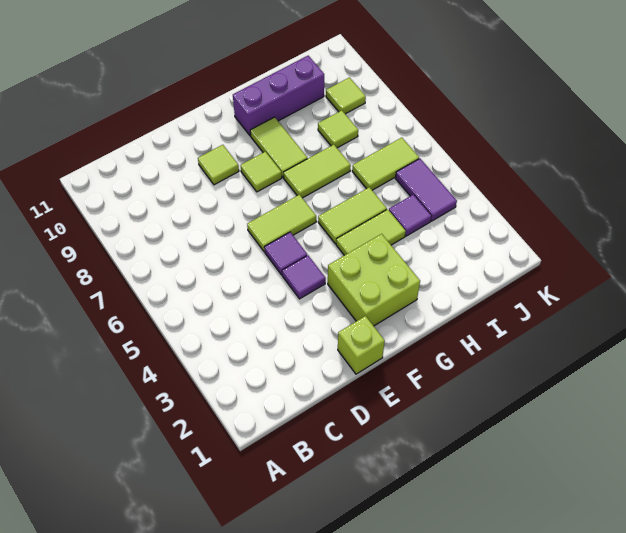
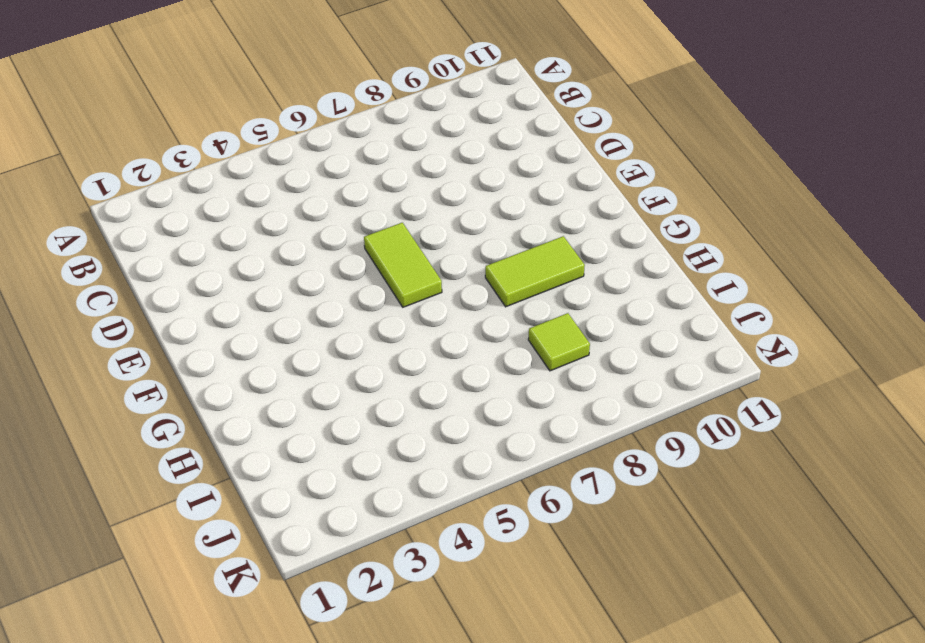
none -> lime 1x1 brick [338,316,385,374]
none -> purple 1x1 tile [282,255,326,299]
none -> purple 1x1 tile [264,232,307,275]

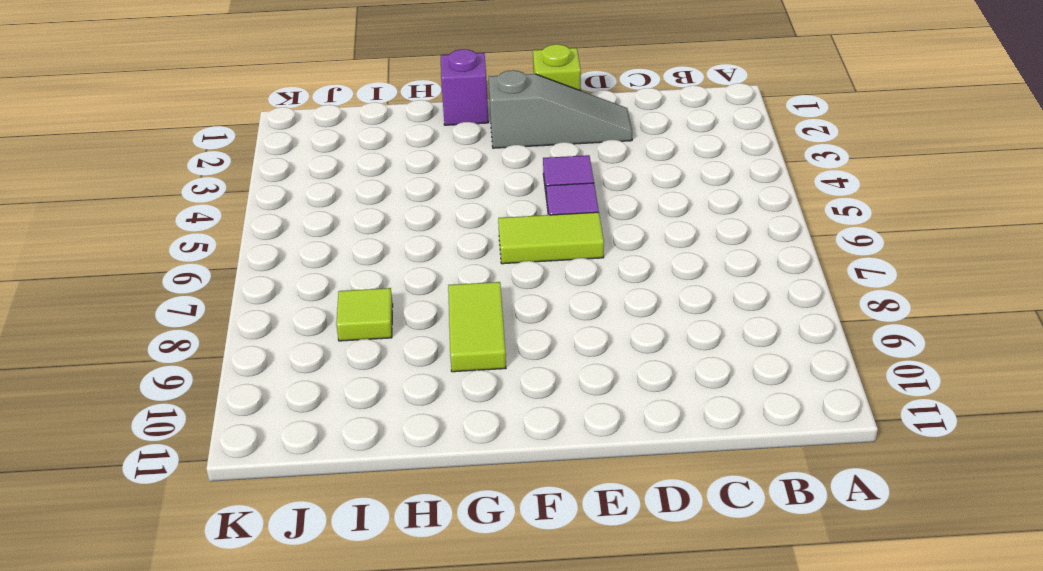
grey 1x3 slope [489,70,632,148] -> lime 2x2 brick [328,234,420,326]
purple 1x1 brick [441,49,489,125] -> none
none -> lime 1x1 tile [198,145,239,185]
none -> lime 1x1 tile [241,152,282,192]
none -> lime 1x2 tile [336,209,406,255]

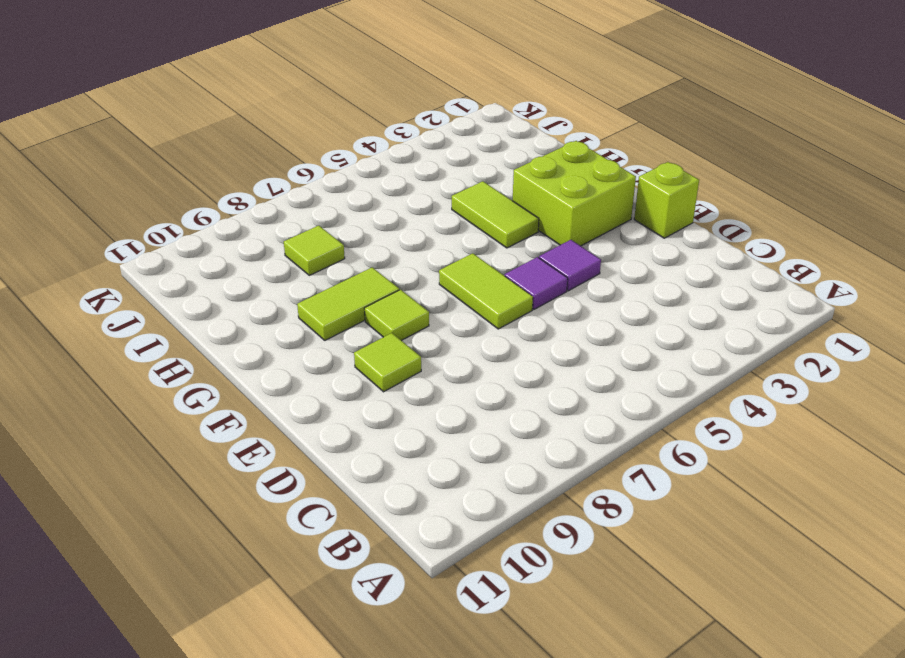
none -> lime 1x2 tile [318,187,387,244]
none -> lime 1x2 tile [284,145,351,198]
none -> purple 1x3 brick [233,56,324,136]

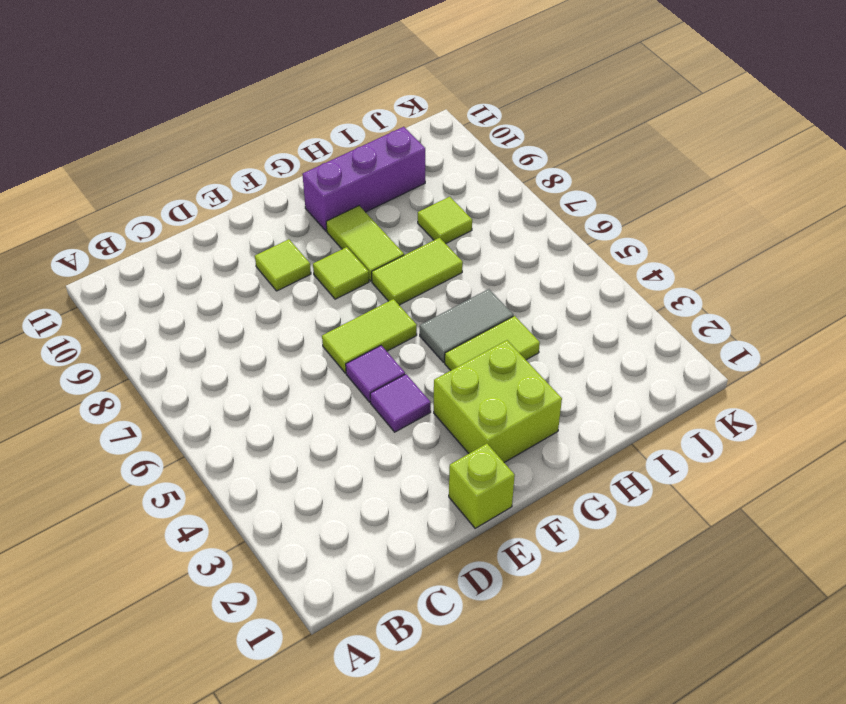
grey 1x2 tile [420,289,513,362] -> lime 1x2 tile [318,187,387,244]
none -> purple 1x1 tile [389,195,431,236]
none -> lime 1x2 tile [352,138,419,190]
none -> purple 1x2 tile [395,159,457,221]

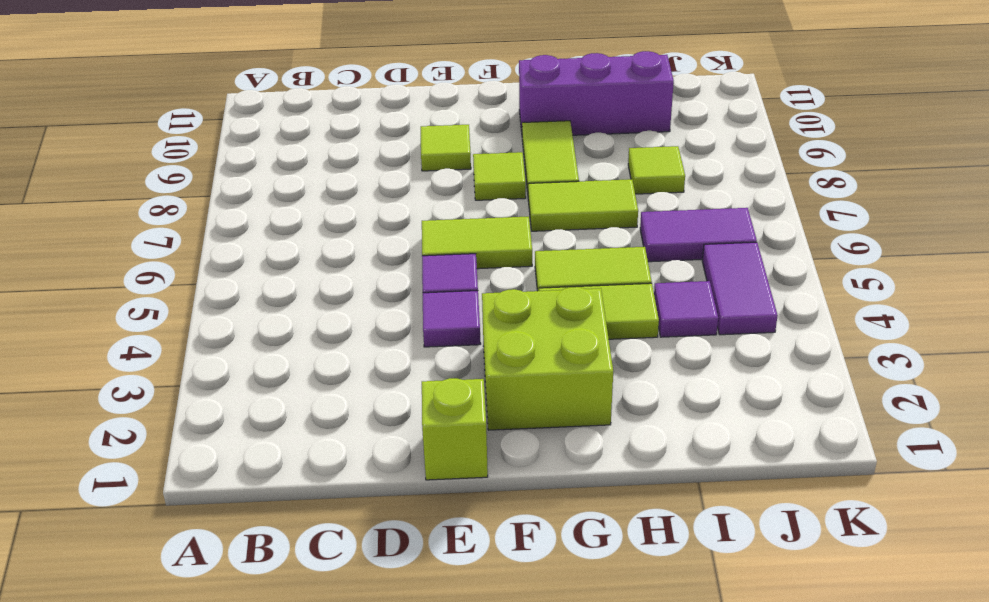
purple 1x2 tile [640,208,757,262] -> lime 1x2 tile [352,138,419,190]
none -> lime 1x1 tile [326,77,366,114]

